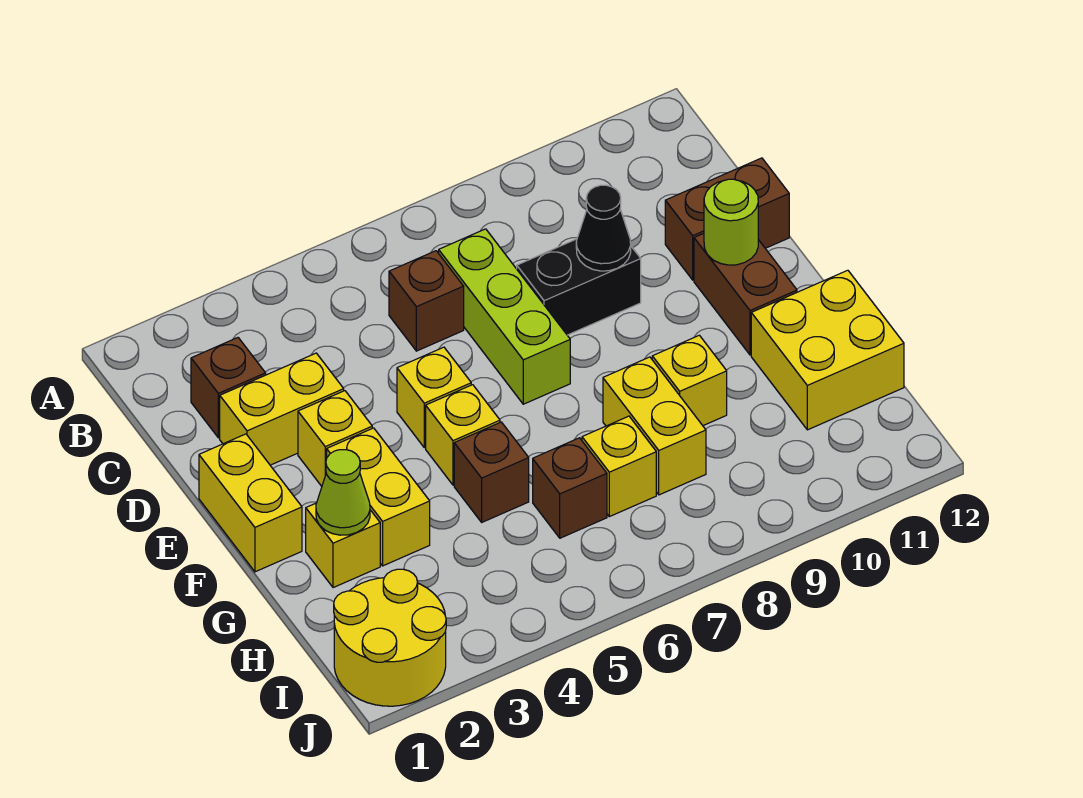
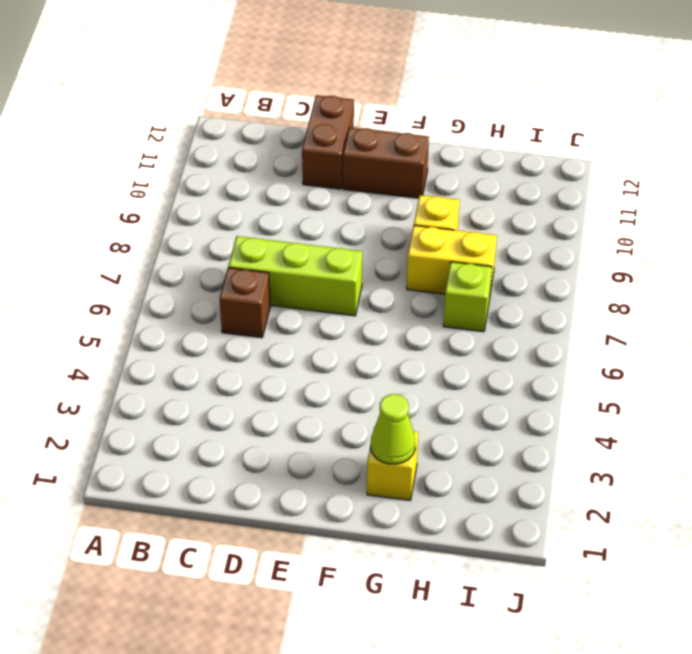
lime 1x1 brick [443,262,492,332] -> yellow 1x1 brick [582,416,656,517]
none -> brown 1x1 brick [191,338,266,438]
none -> yellow 1x2 brick [220,353,344,465]
none -> black 1x2 brick [517,239,641,335]

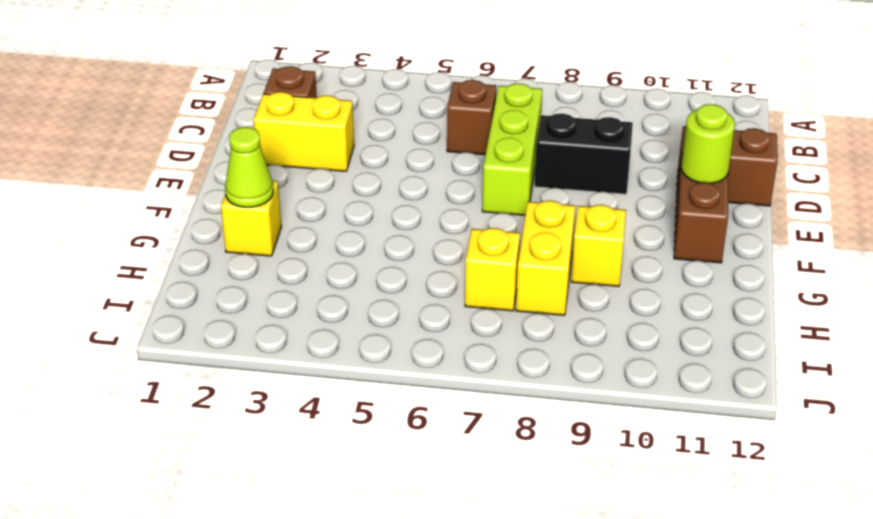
none -> yellow 1x2 brick [199,434,302,572]
none -> yellow 1x1 brick [298,391,372,486]
none -> yellow 1x1 brick [397,347,471,448]

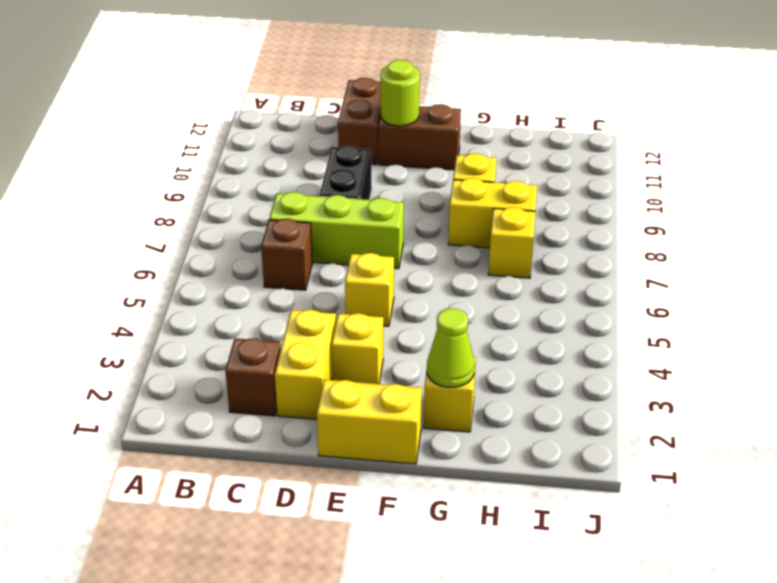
none -> yellow 1x2 brick [327,428,430,566]
none -> yellow 1x1 brick [426,385,500,485]
none -> brown 1x1 brick [454,422,529,522]

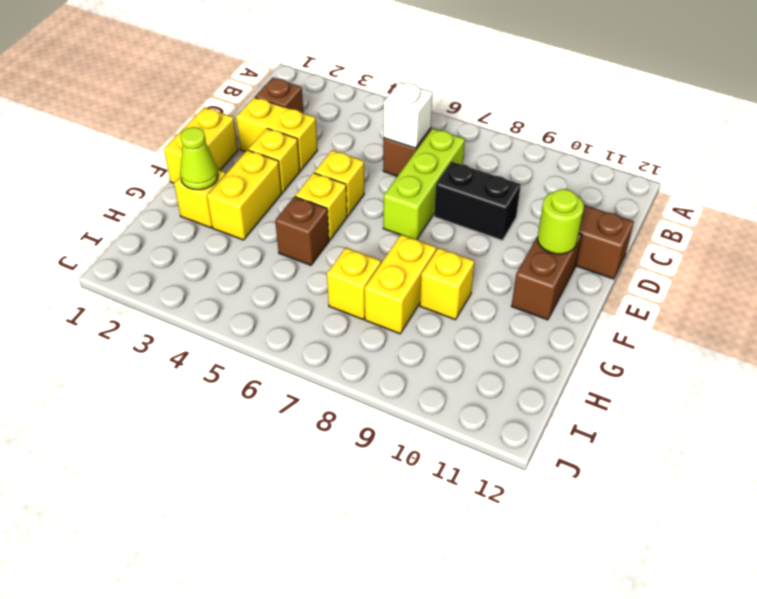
white 1x1 brick [384,82,433,148] -> none
none -> yellow 2x2 brick [751,270,904,430]
none -> brown 1x1 brick [533,438,607,538]
none -> yellow 2x2 round brick [334,569,446,706]

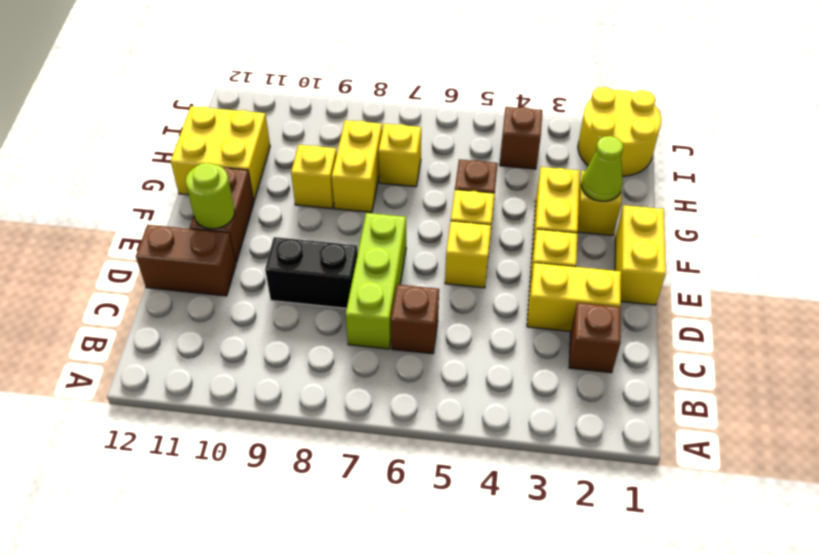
brown 1x1 brick [500,107,543,169] -> brown 1x1 brick moved to [533,438,607,538]
none -> black 1x1 cone [576,185,631,271]

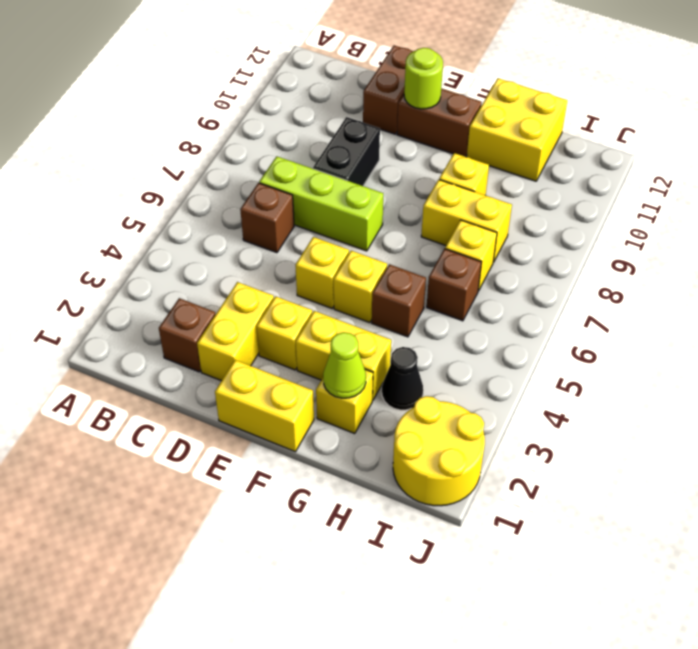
black 1x1 cone [382,347,423,410] -> black 1x1 cone moved to [576,185,631,271]

